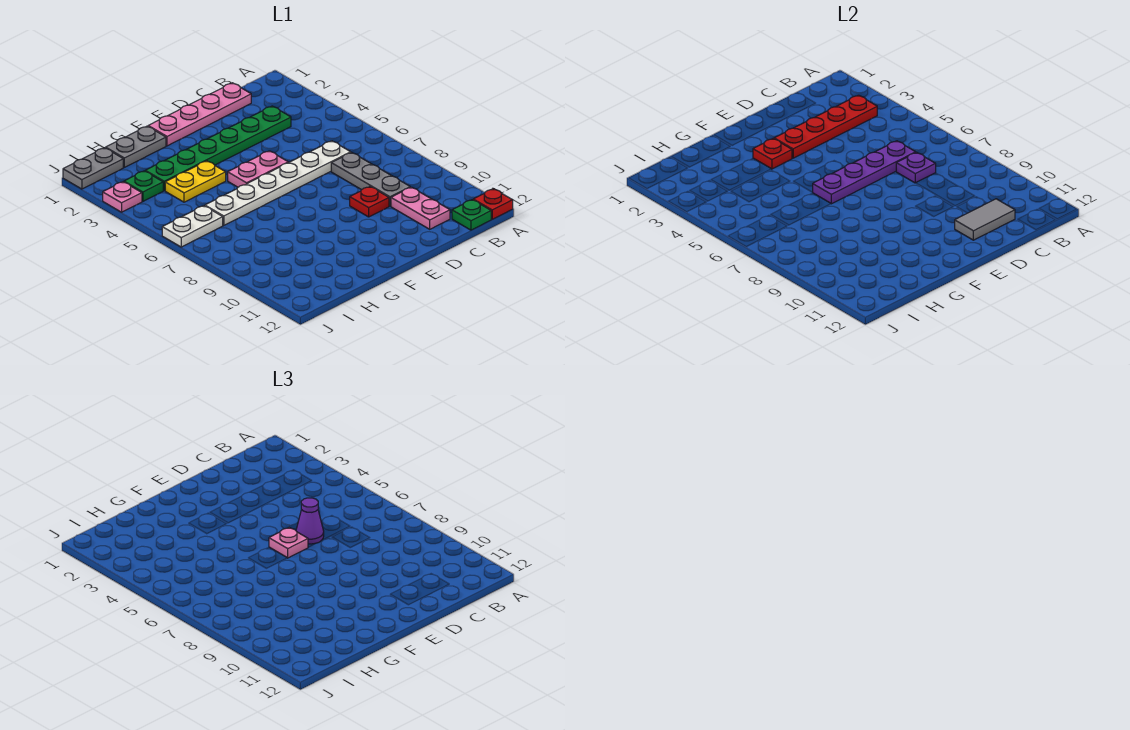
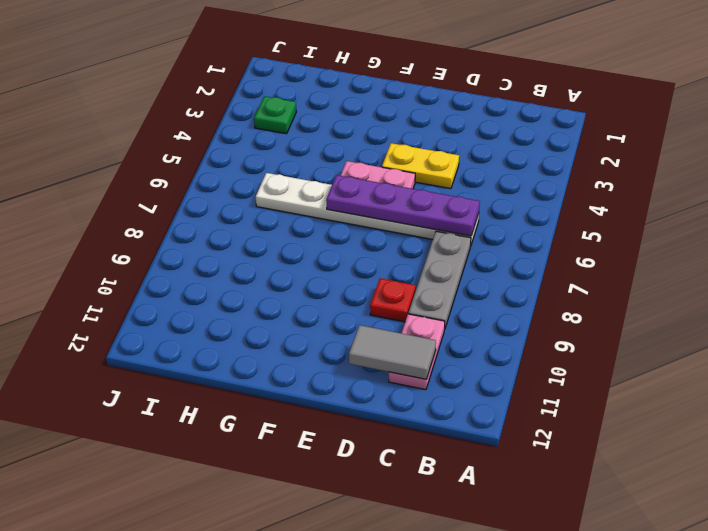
yellow 1x2 plate [382,143,459,189] -> yellow 1x2 plate moved to [165,161,226,202]
none -> red 1x1 plate [473,189,513,219]
none -> green 1x1 plate [452,200,491,230]
none -> pink 1x4 plate [148,83,251,146]

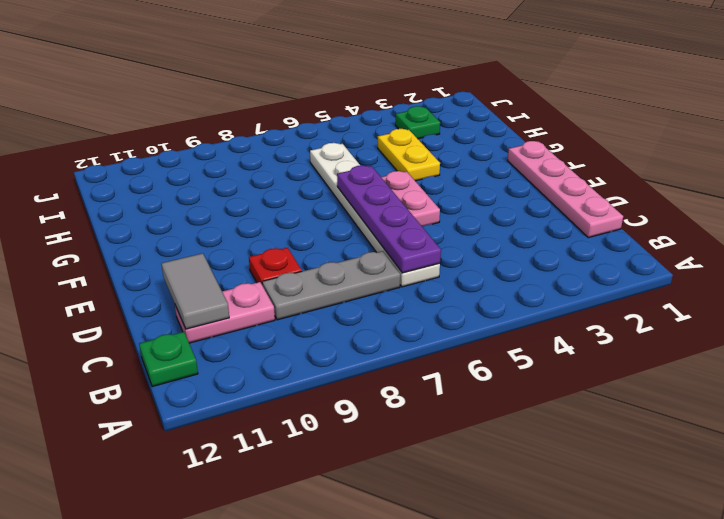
none -> red 1x1 plate [473,189,513,219]
none -> green 1x6 plate [145,106,291,191]
none -> grey 1x2 plate [106,126,166,167]

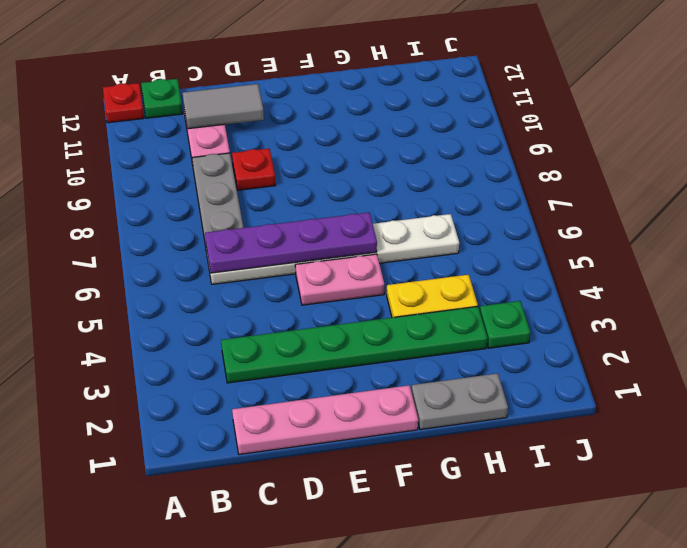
none -> grey 1x2 plate [63,148,123,189]
none -> white 1x2 plate [162,206,223,247]
none -> pink 1x1 plate [103,182,142,212]

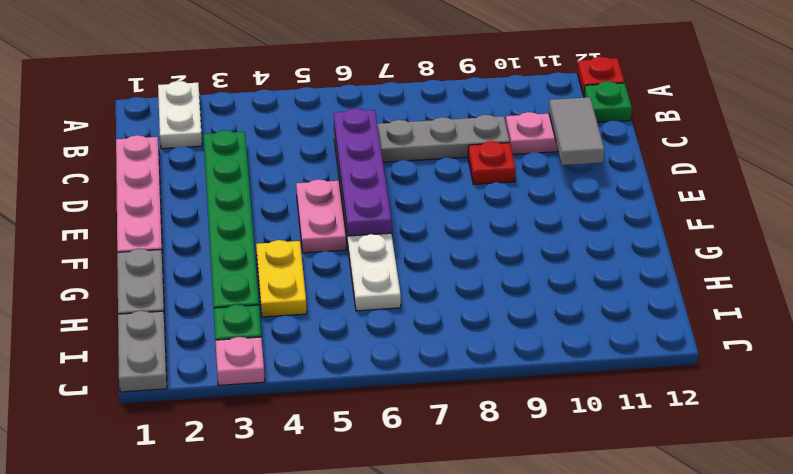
white 1x2 plate [158,81,202,149] -> white 1x2 plate moved to [162,206,223,247]
none -> red 1x4 plate [774,95,877,158]
none -> purple 1x1 plate [896,152,936,183]
none -> red 1x1 plate [753,139,792,169]

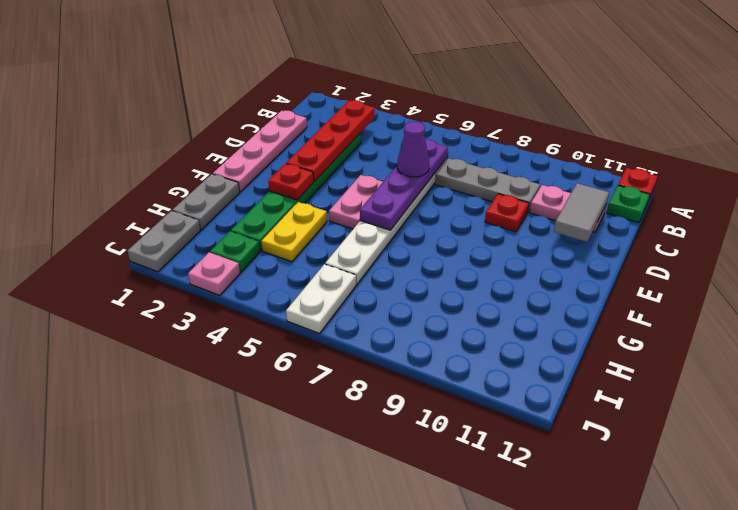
none -> purple 1x1 plate [896,152,936,183]
none -> pink 1x1 plate [269,528,308,558]

